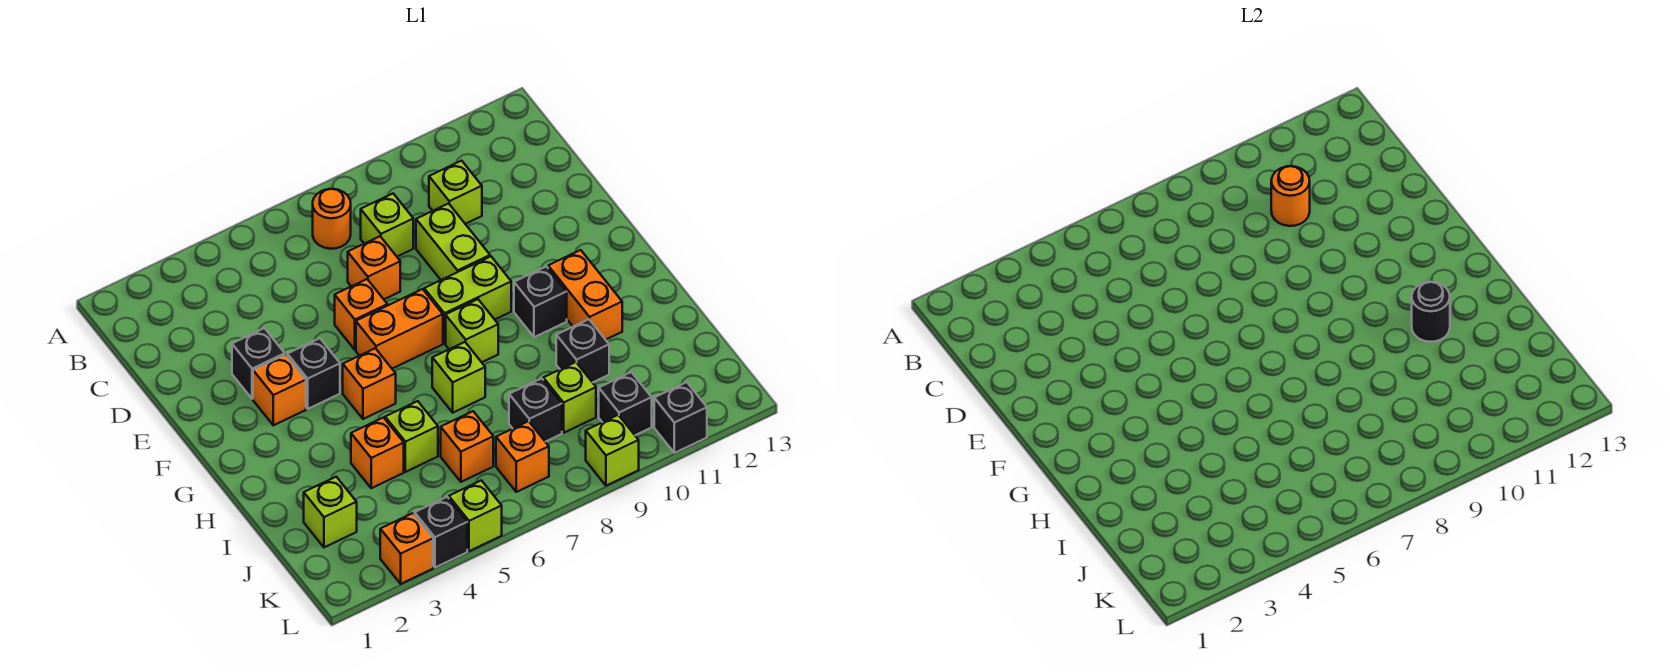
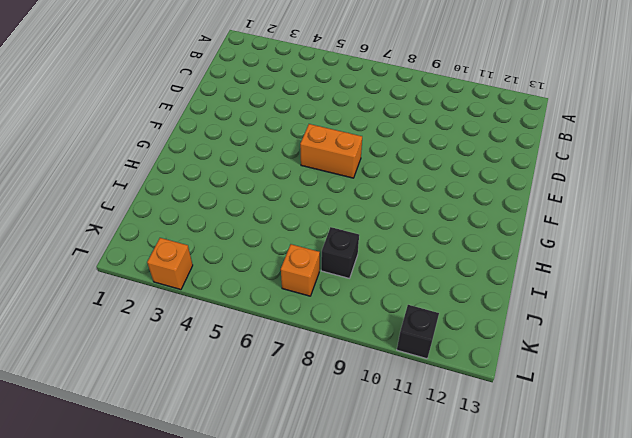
none -> orange 1x1 round brick [313,189,351,249]
none -> lime 1x1 brick [361,194,413,256]
none -> lime 1x1 brick [429,161,482,224]
none -> orange 1x1 brick [348,236,400,299]

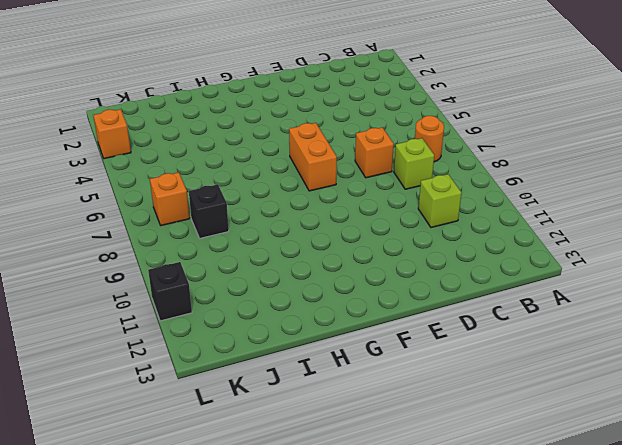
none -> lime 1x2 brick [416,203,490,280]
none -> black 1x1 brick [232,328,285,399]
none -> orange 1x1 brick [335,279,387,350]
none -> orange 1x1 brick [253,355,306,425]

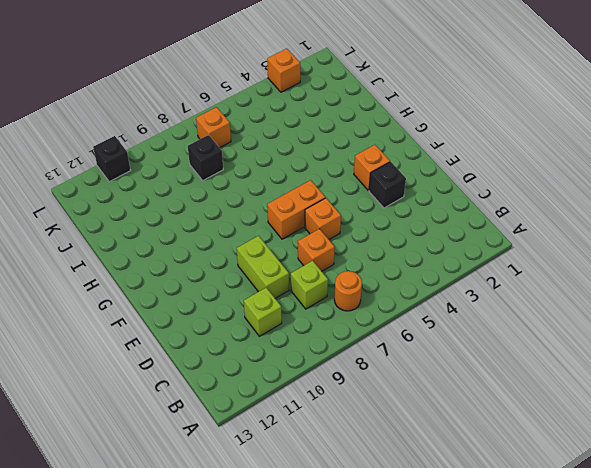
none -> black 1x1 brick [287,338,340,409]
none -> lime 1x2 brick [424,256,511,344]
none -> orange 1x1 brick [343,348,396,419]
none -> lime 1x1 brick [446,299,498,362]

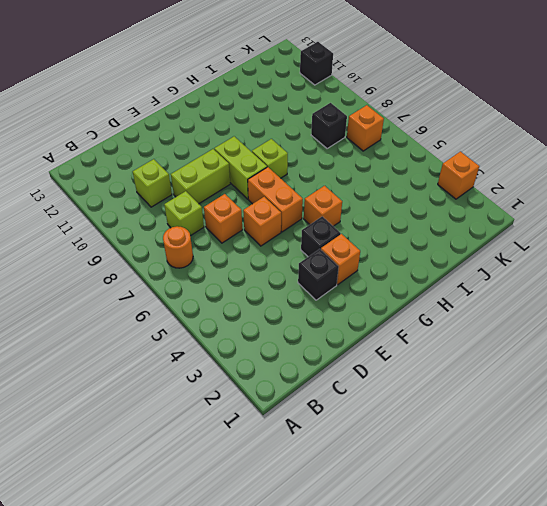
none -> black 1x1 brick [514,266,567,337]
none -> orange 1x2 brick [548,250,622,340]
none -> lime 1x1 brick [432,342,485,413]
none -> orange 1x1 brick [351,418,404,488]

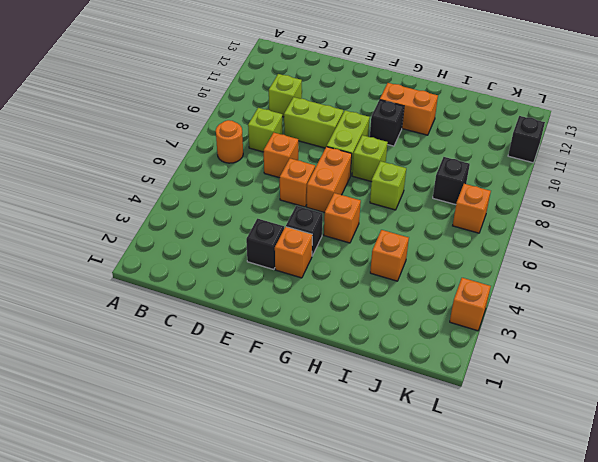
none -> lime 1x1 brick [385,401,438,472]
none -> black 1x1 brick [556,319,609,382]
none -> lime 1x1 brick [304,477,357,547]
none -> orange 1x1 brick [441,411,493,482]

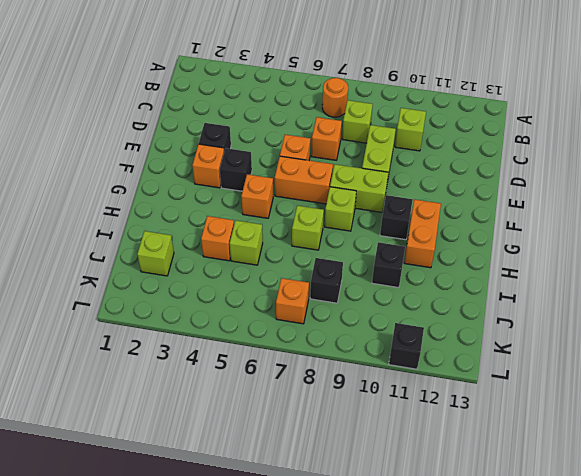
none -> orange 1x1 brick [441,411,493,482]
none -> lime 1x1 brick [543,362,596,433]
none -> black 1x1 brick [599,372,652,435]
none -> orange 1x1 brick [380,513,433,584]

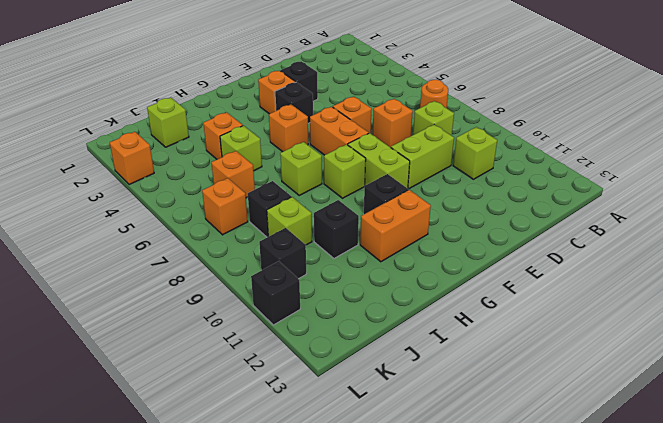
none -> black 1x1 brick [415,497,467,567]
none -> lime 1x1 brick [449,480,502,551]
none -> lime 1x1 brick [586,415,639,486]
none -> orange 1x1 round brick [1271,166,1310,226]

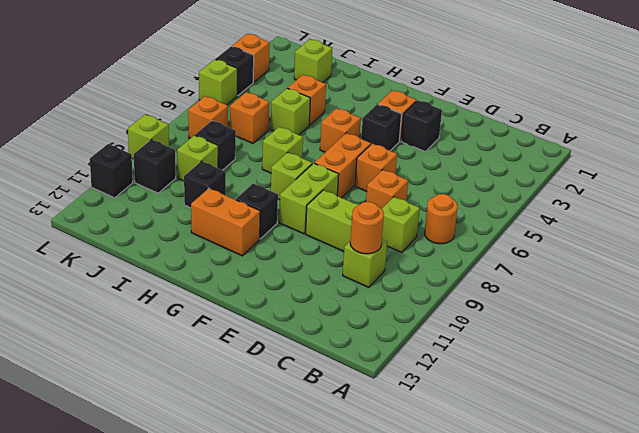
none -> black 1x1 round brick [1412,282,1450,342]

